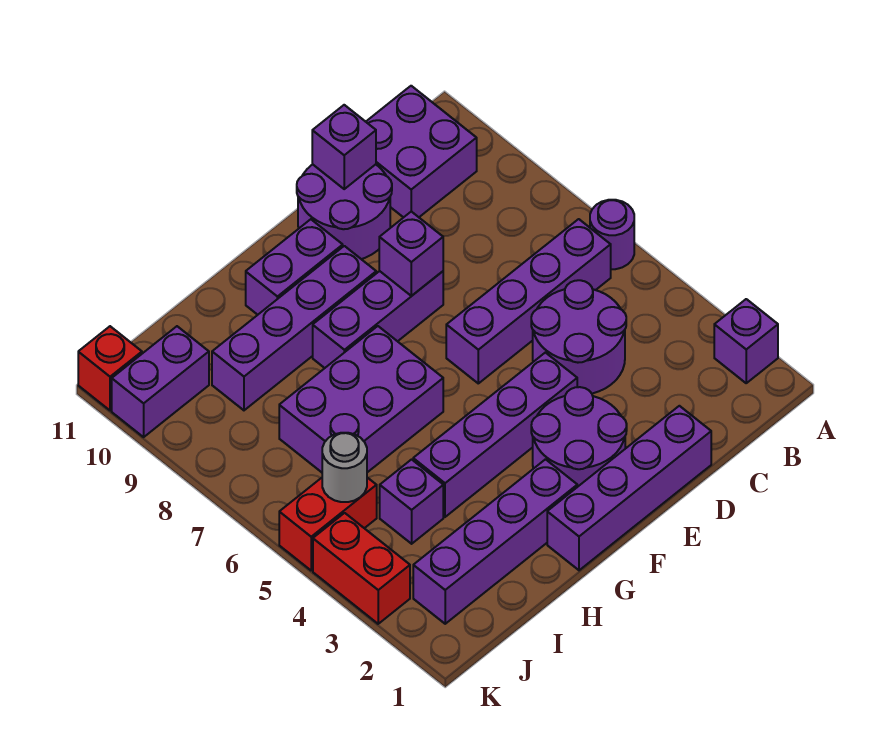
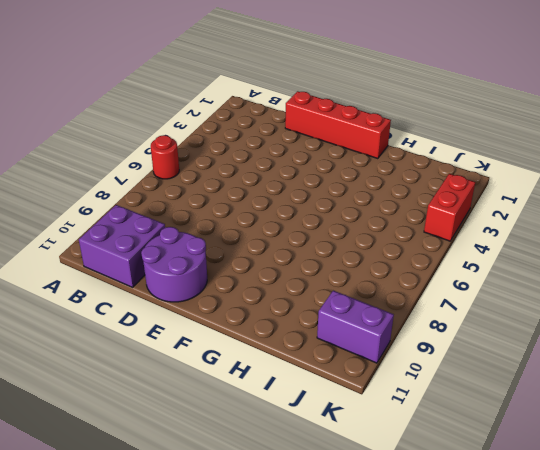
red 1x1 round brick [151,135,179,179] -> purple 1x1 round brick [590,200,634,269]
red 1x4 brick [285,91,391,159] -> purple 1x4 brick [547,406,711,570]
none -> purple 1x1 brick [714,299,778,383]
none -> purple 1x4 brick [446,219,611,383]
none -> purple 2x2 round brick [531,280,626,393]

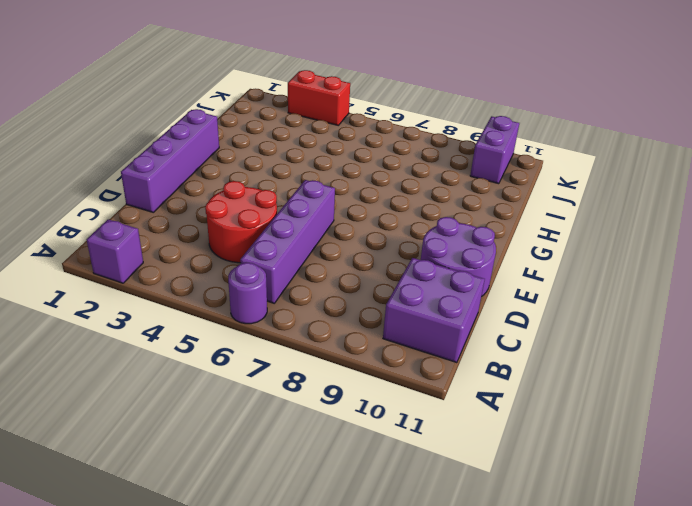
red 2x2 round brick [205,181,277,263] -> purple 2x2 round brick [531,280,626,393]
none -> purple 2x2 round brick [531,387,627,487]
none -> purple 1x4 brick [413,353,577,517]
none -> purple 1x3 brick [313,271,443,368]

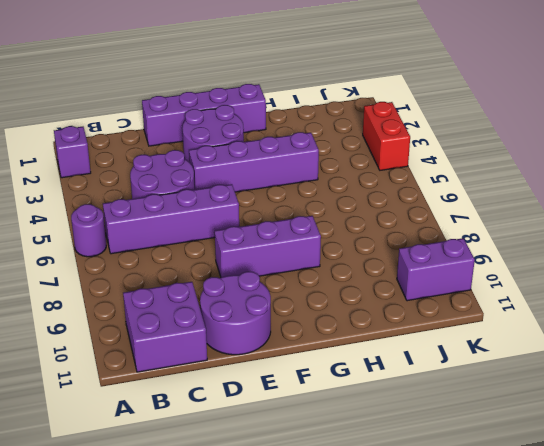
none -> purple 1x4 brick [212,246,376,410]
none -> purple 1x2 brick [246,219,343,315]
none -> purple 1x4 brick [413,459,577,624]

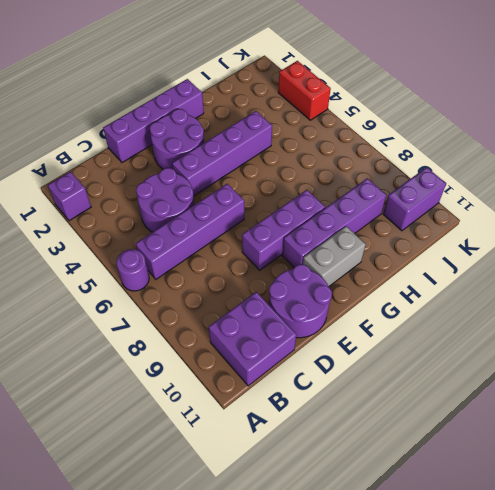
grey 1x2 brick [303,226,366,287] -> purple 1x2 brick [246,219,343,315]
none -> purple 1x4 brick [413,459,577,624]
none -> purple 2x3 brick [279,326,443,472]
none -> purple 1x1 brick [380,459,443,544]

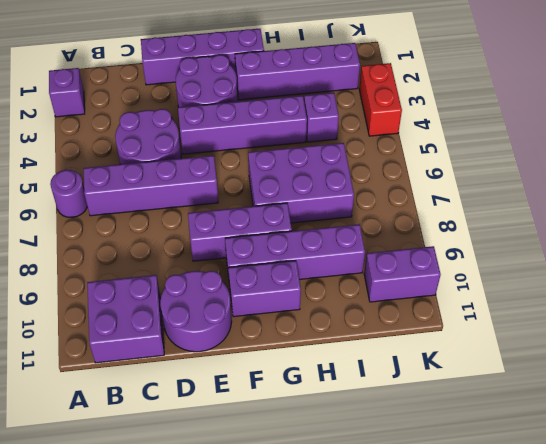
none -> red 1x2 brick [279,478,377,570]
none -> red 1x1 brick [78,326,142,411]
none -> purple 1x1 brick [312,105,376,189]

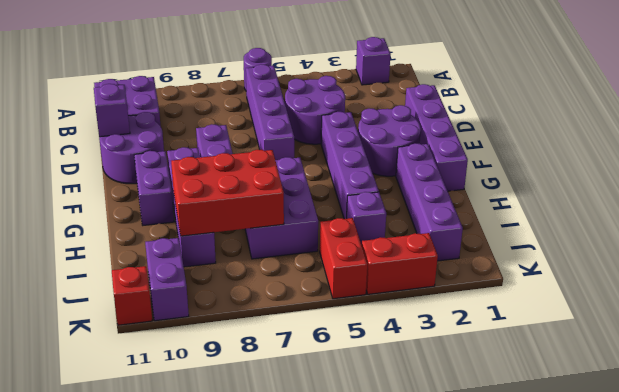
red 2x3 brick [171,150,284,236] -> none
none -> purple 1x1 brick [379,212,443,296]
none -> grey 1x1 round brick [322,433,367,502]

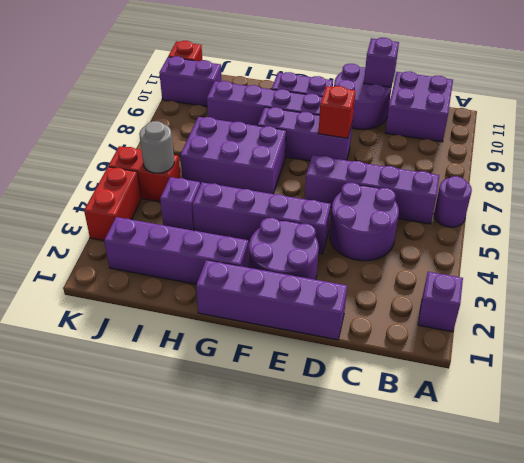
red 1x1 brick [318,86,355,138] -> purple 1x1 brick [379,212,443,296]

